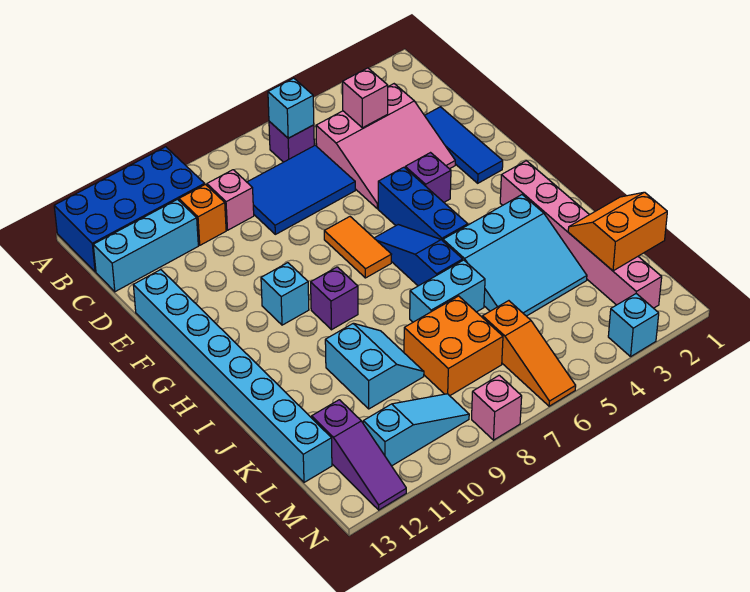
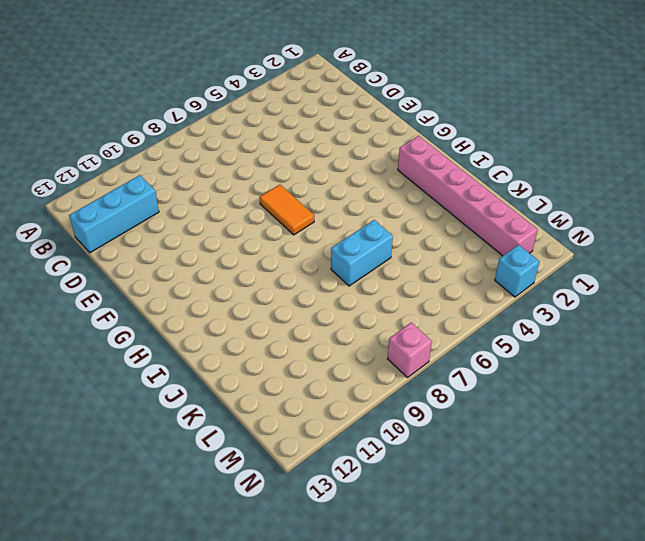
none -> blue 2x4 brick [54,147,205,272]
none -> purple 1x1 brick [269,121,314,162]
none -> pink 3x3 slope [316,84,455,209]

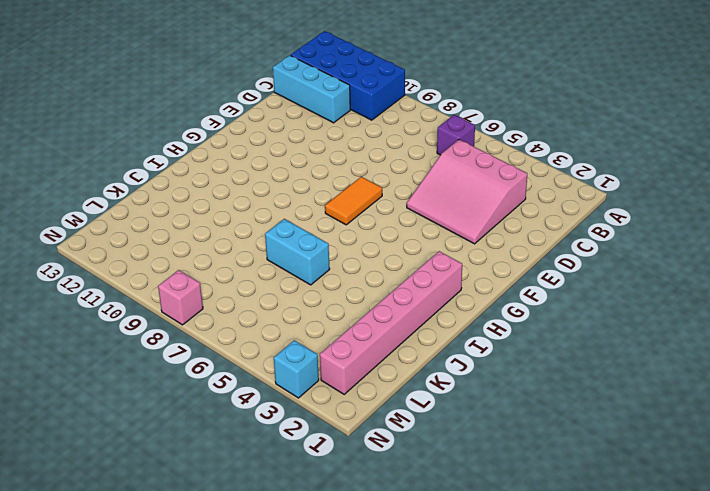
none -> blue 2x3 tile [247,145,355,234]
none -> pink 1x1 brick [207,170,254,230]
none -> orange 1x1 brick [179,184,226,245]

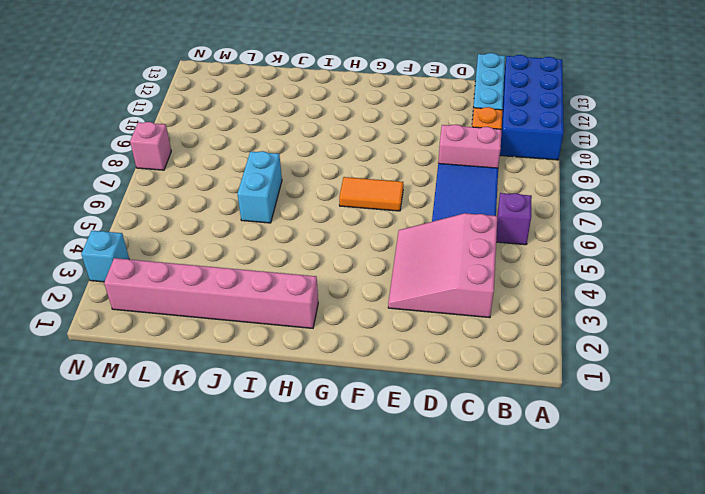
pink 1x2 brick [438,124,502,168] -> pink 1x1 brick [207,170,254,230]
none -> blue 1x3 tile [425,107,503,183]
none -> cyan 1x8 brick [133,270,332,482]
none -> purple 1x1 brick [405,153,451,202]

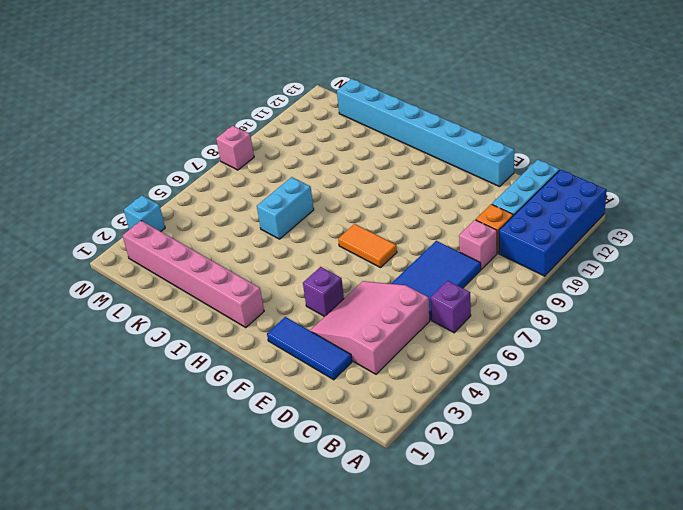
none -> blue 1x3 brick [378,167,468,241]
none -> blue 1x3 slope [374,225,463,286]
none -> cyan 1x1 brick [261,263,309,325]

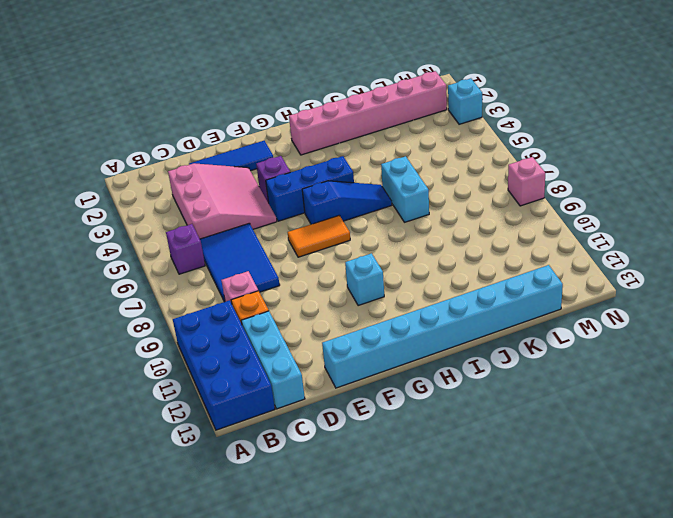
blue 1x3 slope [302,181,392,224] -> blue 1x3 slope turned to [374,225,463,286]
none -> purple 1x1 brick [311,267,358,330]
none -> cyan 3x3 slope [443,195,587,316]
none -> cyan 2x2 slope [325,323,424,409]

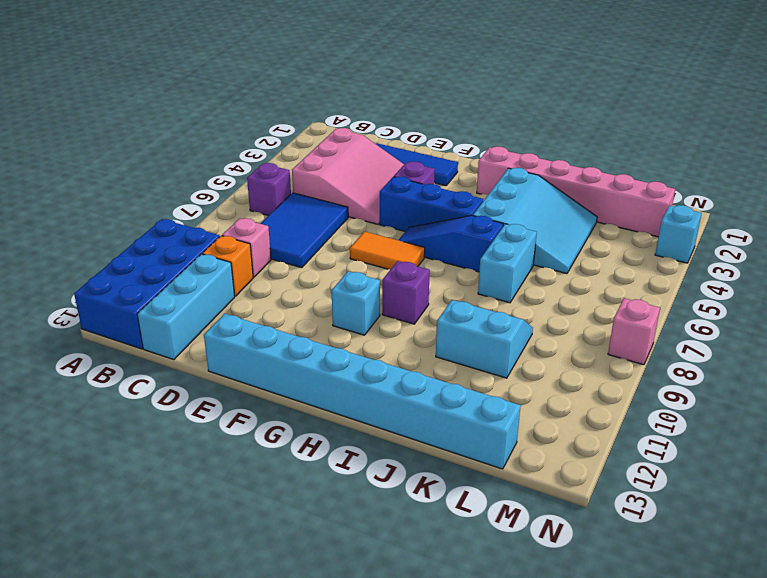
none -> orange 2x2 brick [404,296,503,396]
none -> orange 1x3 slope [483,301,576,406]
none -> purple 1x3 slope [312,400,406,510]

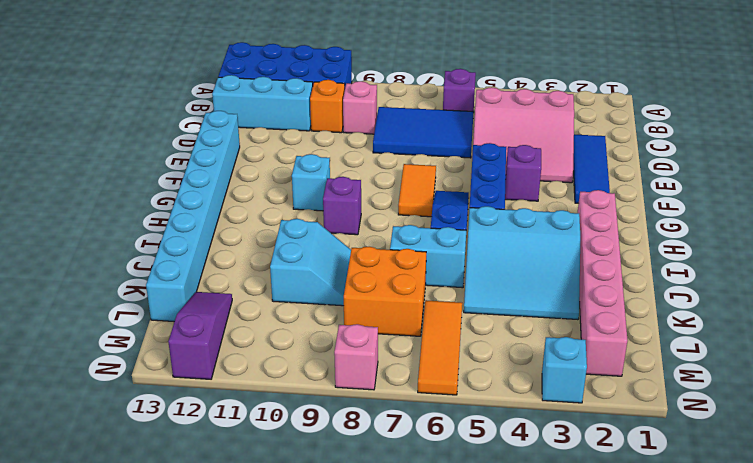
orange 1x3 tile [418,300,462,395] -> orange 1x3 slope [483,301,576,406]
purple 1x3 slope [168,292,232,379] -> purple 1x3 slope turned to [312,400,406,510]
none -> cyan 1x3 slope [363,394,469,466]
none -> cyan 1x1 brick [268,78,314,138]
none -> pink 1x1 brick [343,68,388,128]

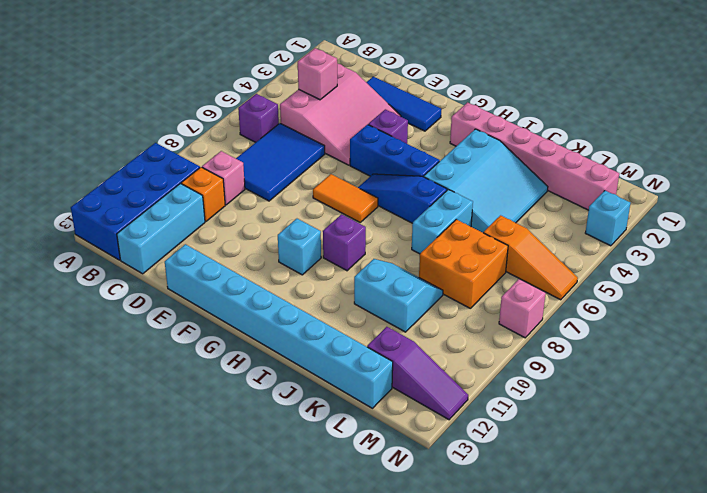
none -> cyan 1x3 slope [363,394,469,466]
none -> cyan 1x1 brick [268,78,314,138]
none -> orange 2x2 slope [568,192,667,271]

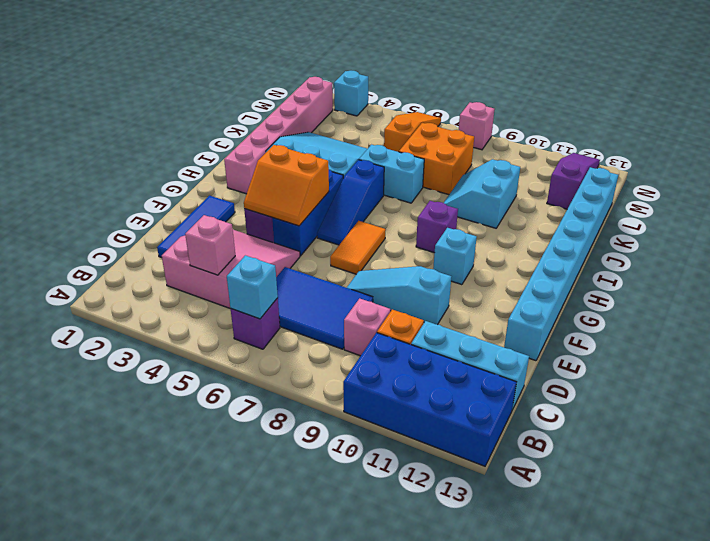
cyan 1x3 slope [347,266,451,325] -> cyan 1x3 slope moved to [363,394,469,466]
orange 2x2 slope [244,145,329,226] -> orange 2x2 slope moved to [568,192,667,271]

